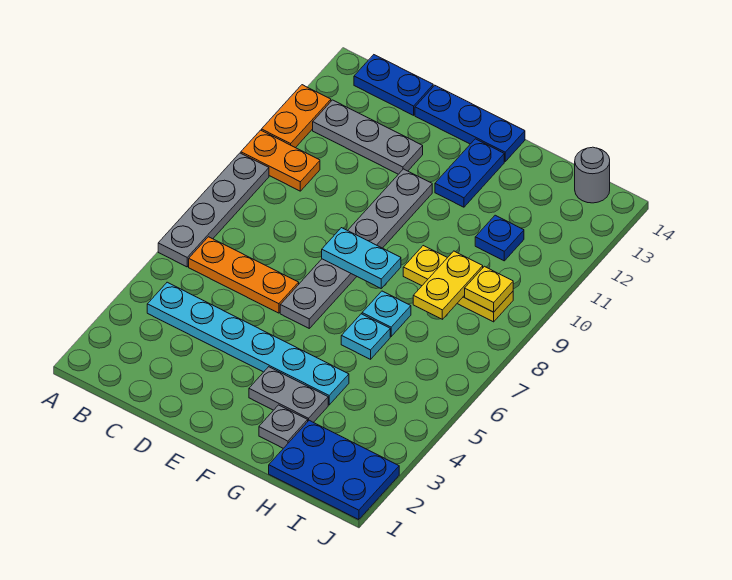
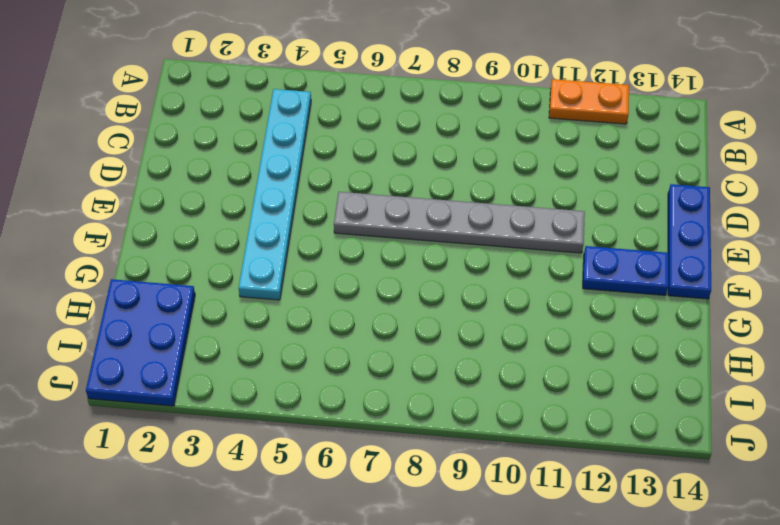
none -> grey 1x4 plate [158,153,269,267]
none -> orange 1x2 plate [241,130,320,191]
none -> orange 1x3 plate [189,237,299,313]

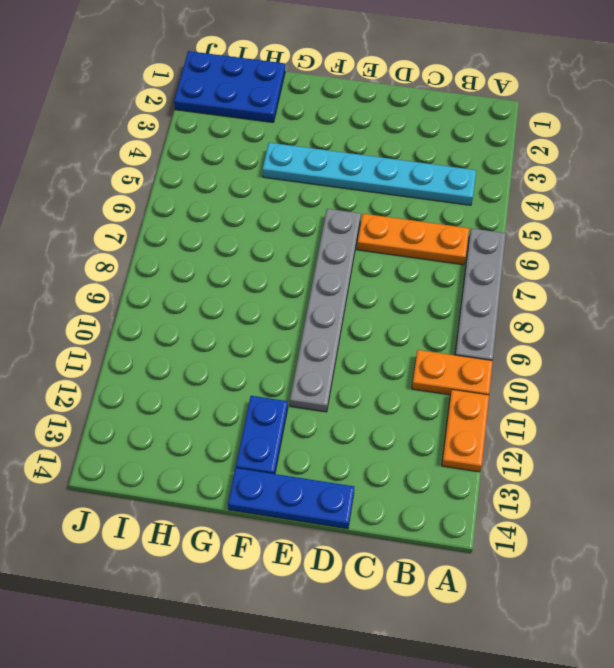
none -> grey 1x3 plate [313,100,423,174]
none -> blue 1x2 plate [354,55,433,115]
none -> grey 1x2 plate [249,367,328,423]

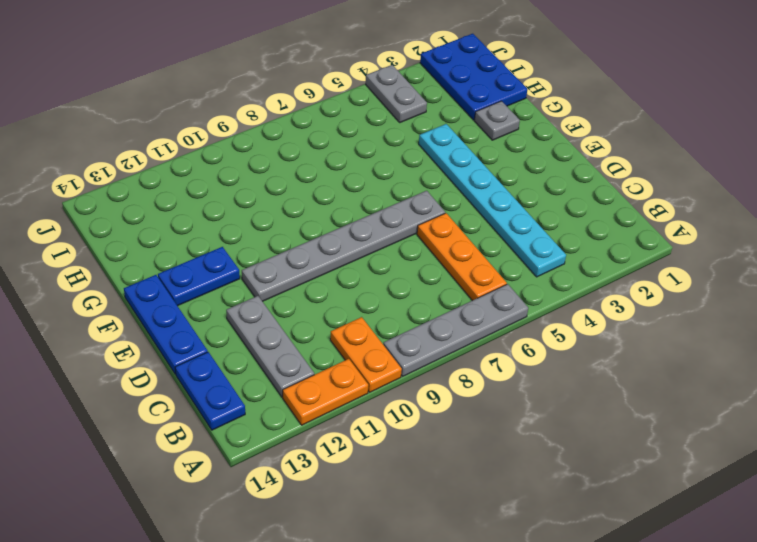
grey 1x2 plate [366,65,427,123] -> grey 1x2 plate moved to [249,367,328,423]
none -> cyan 1x1 plate [341,314,390,359]
none -> cyan 1x1 plate [362,291,411,336]
none -> yellow 1x3 plate [403,246,513,322]

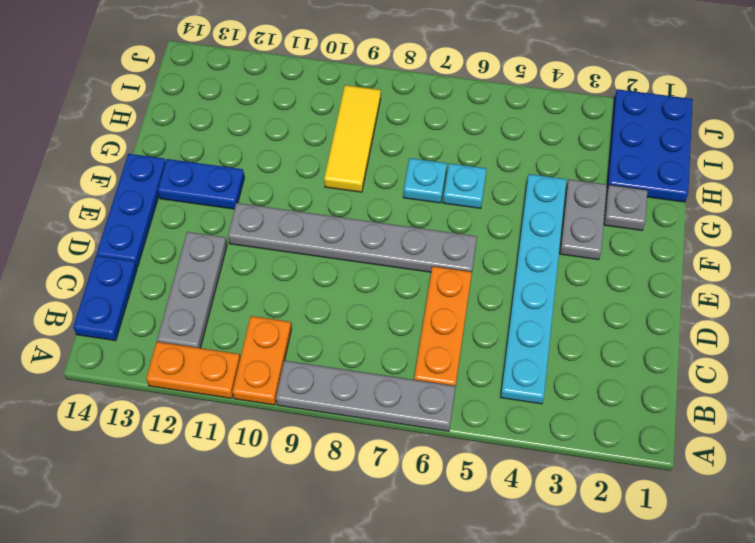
yellow 1x3 tile [324,85,381,192] -> yellow 1x3 plate [403,246,513,322]
none -> blue 1x1 plate [475,215,524,261]
none -> grey 1x1 round brick [575,147,610,203]
none -> cyan 1x2 plate [322,228,401,288]

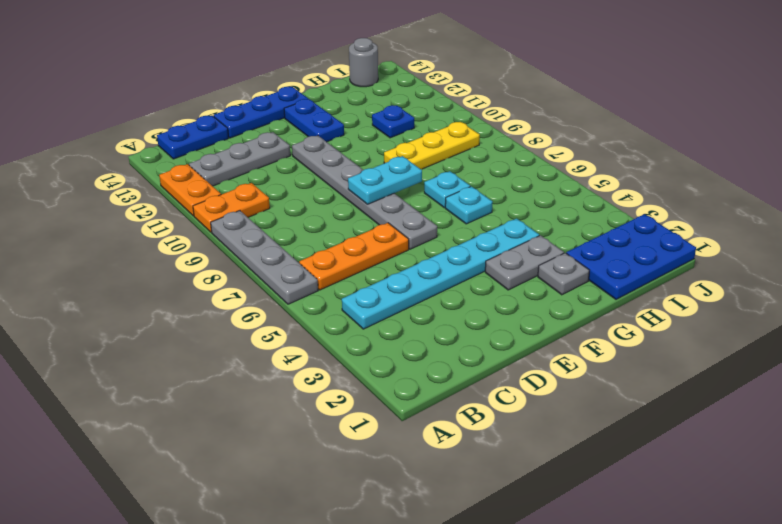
none -> yellow 1x2 plate [413,251,483,319]
none -> yellow 1x1 plate [465,266,513,312]

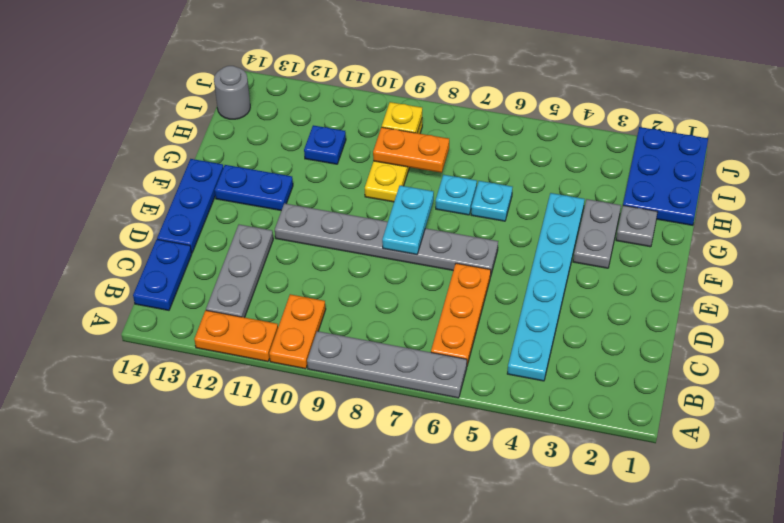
orange 1x2 plate [373,127,449,173] -> yellow 1x2 plate [413,251,483,319]

